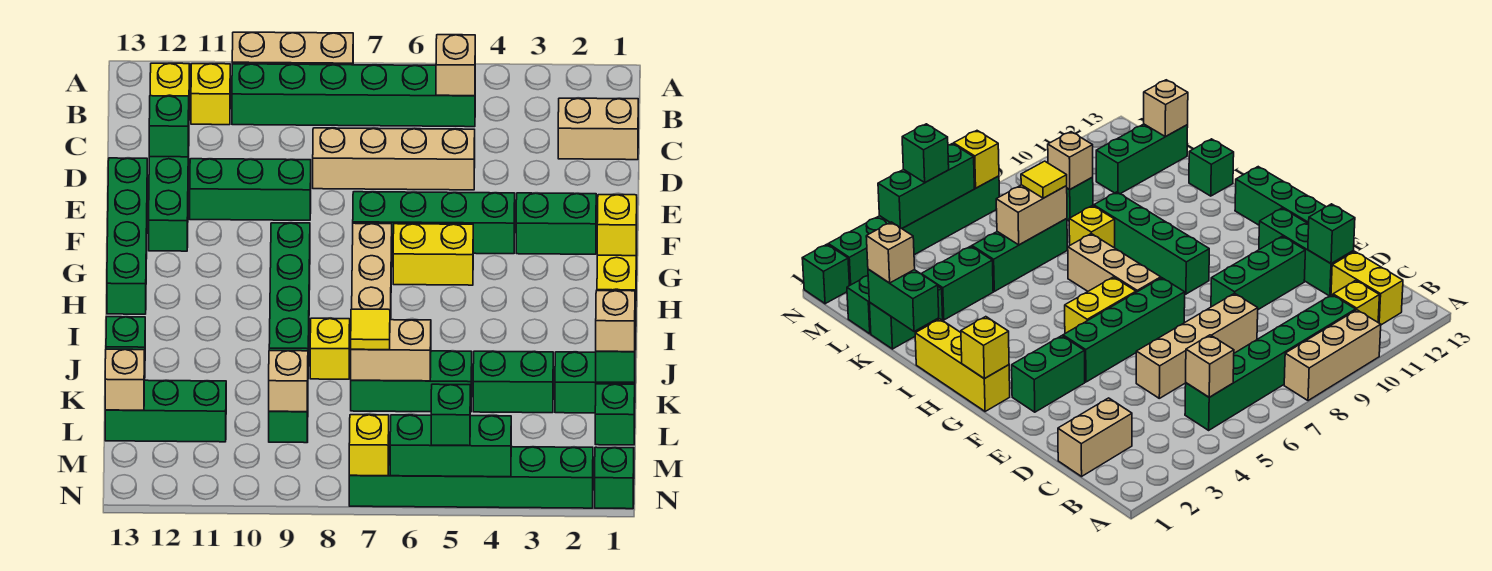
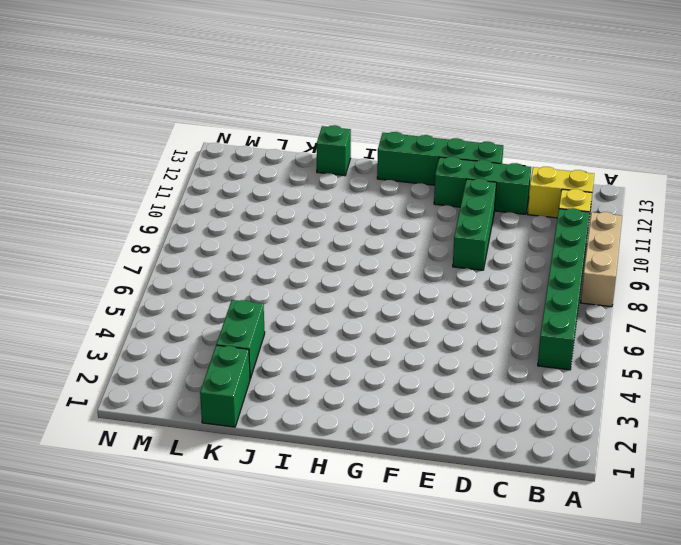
none -> tan 1x2 brick [558,98,638,160]
none -> tan 1x4 brick [313,128,475,190]
none -> green 1x2 brick [516,193,596,254]
none -> green 1x4 brick [353,192,515,254]

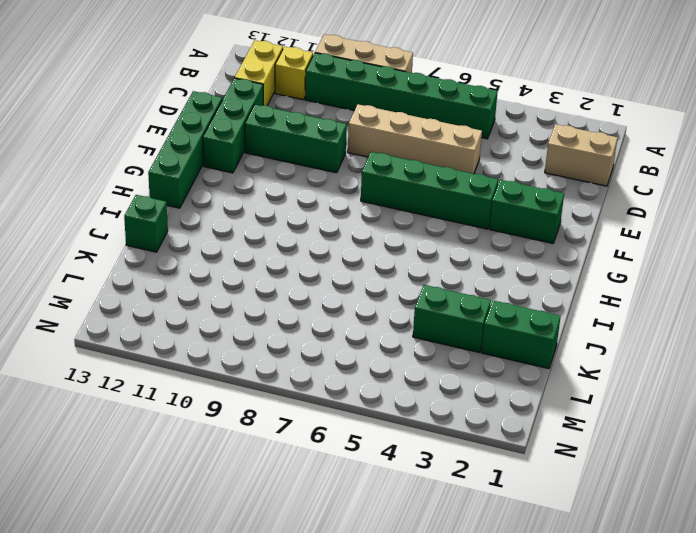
none -> yellow 1x3 brick [597,245,637,350]
none -> yellow 1x2 brick [393,224,473,285]
none -> tan 1x3 brick [352,223,392,319]
none -> green 1x4 brick [269,223,310,366]

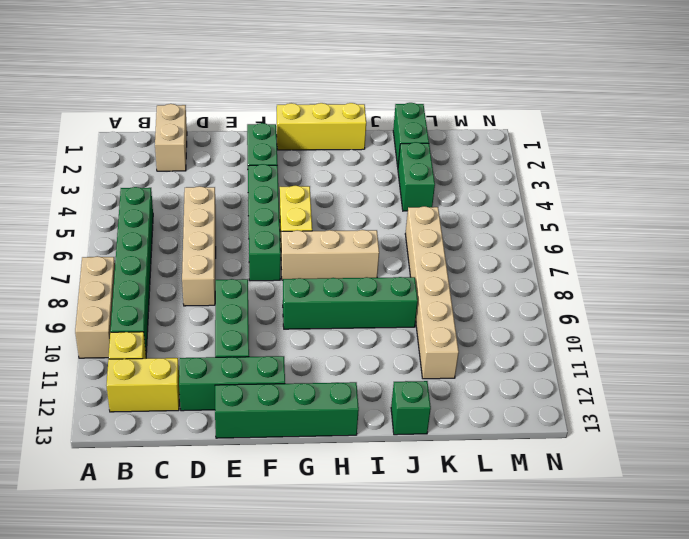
tan 1x6 brick [405,206,459,379] -> green 1x3 brick [351,351,472,412]
none -> yellow 1x1 brick [310,318,350,379]
none -> green 1x1 brick [595,384,635,445]
none -> green 1x1 brick [269,411,308,443]
none -> green 1x3 brick [105,380,226,442]

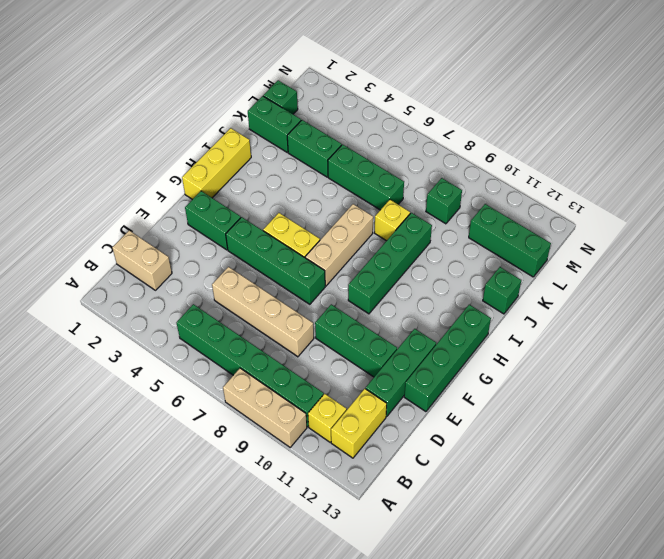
none -> green 1x1 brick [595,447,634,509]
none -> green 1x6 brick [349,446,593,508]
none -> tan 1x1 brick [436,35,475,96]
none -> green 1x1 brick [149,96,189,157]

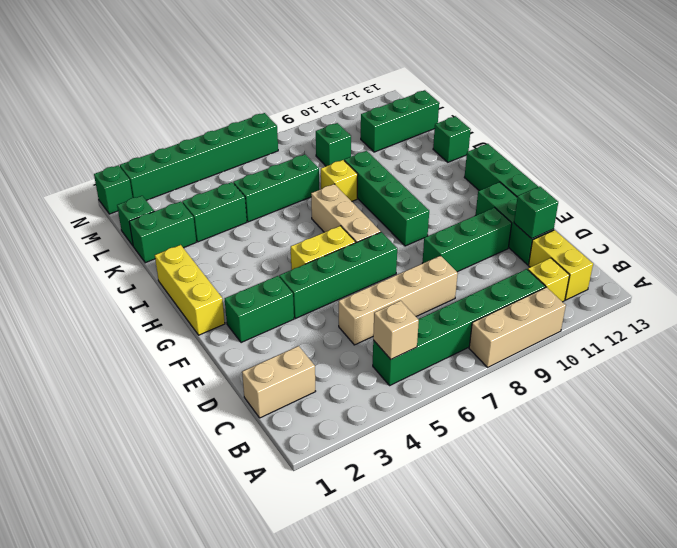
none -> yellow 1x1 brick [597,195,637,256]
none -> green 1x2 brick [596,290,636,383]
none -> tan 1x2 brick [351,319,431,381]
none -> tan 1x1 brick [269,351,308,412]

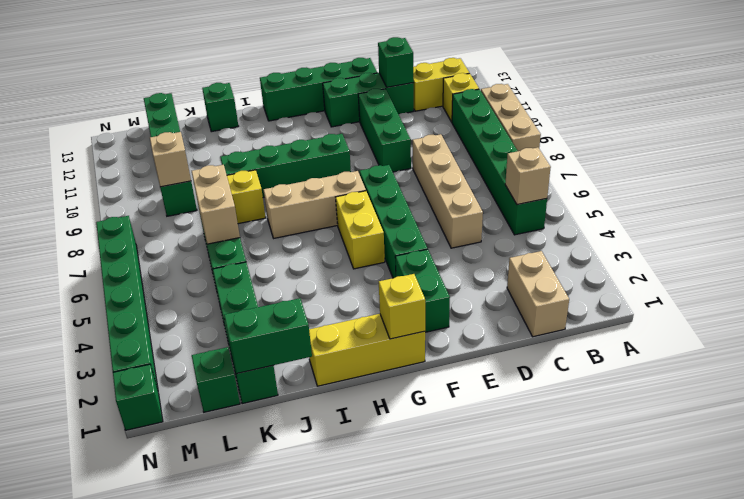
none -> tan 1x1 brick [105,349,145,410]
none -> green 1x3 brick [390,415,511,477]
none -> yellow 1x1 brick [349,415,389,476]
none -> tan 1x1 brick [596,291,635,352]

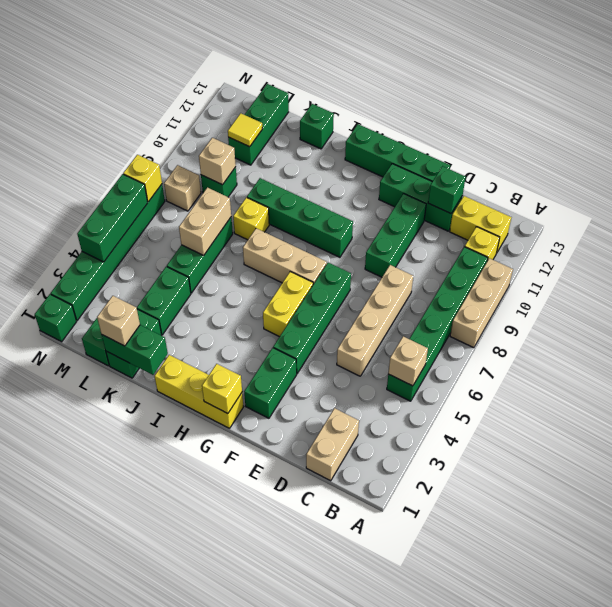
yellow 1x1 tile [228,113,262,147] -> yellow 1x1 tile moved to [351,309,390,350]
tan 1x1 brick [164,165,201,211] -> tan 1x1 brick moved to [105,349,145,410]
none -> green 1x1 brick [431,384,470,446]

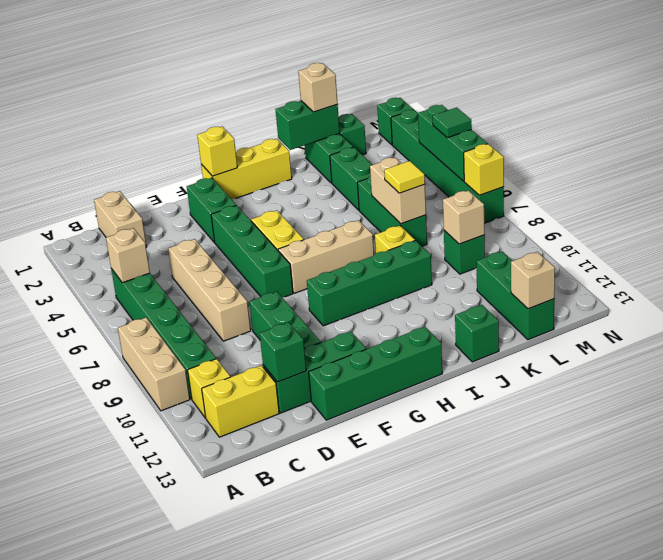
green 1x1 tile [433,108,472,138] -> green 1x1 brick [431,384,470,446]

